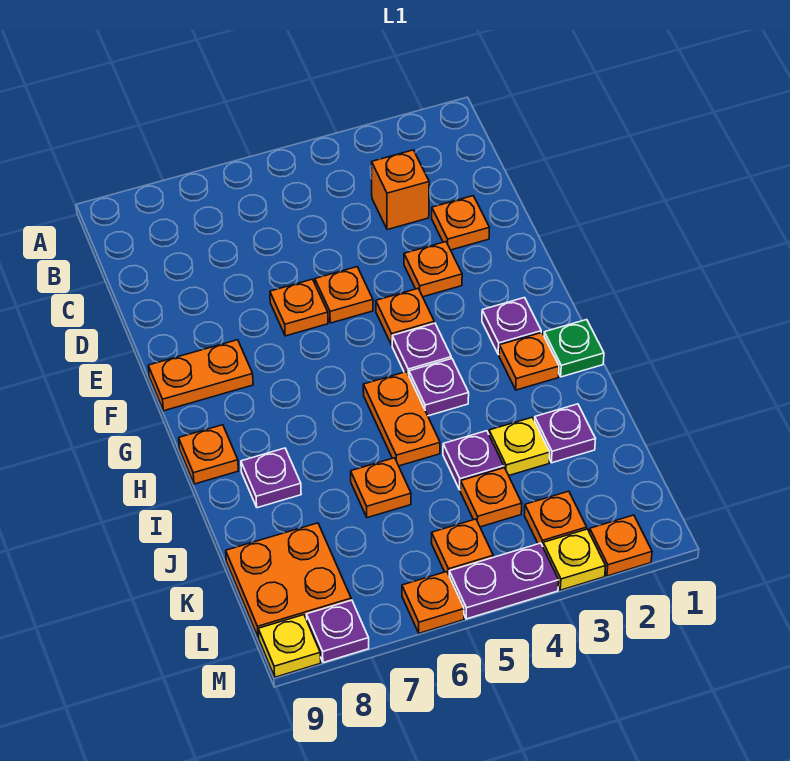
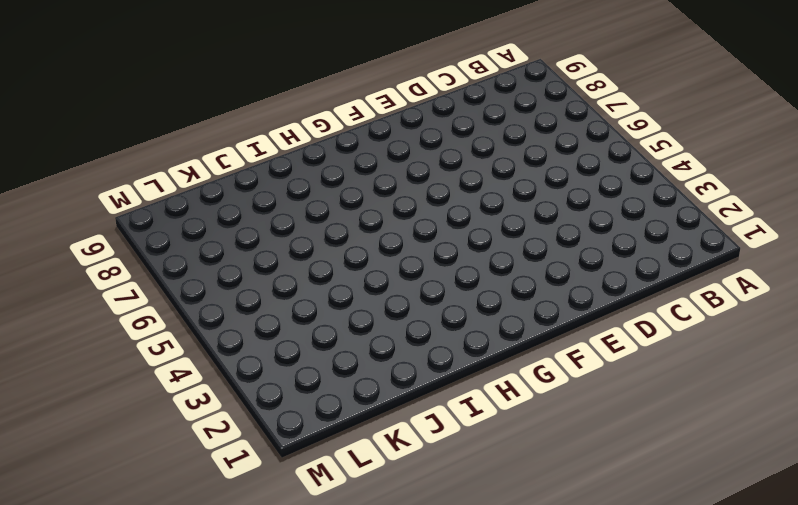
none -> orange 1x1 brick [372,150,429,230]
none -> orange 1x1 plate [432,196,489,250]
none -> orange 1x1 plate [404,242,462,297]

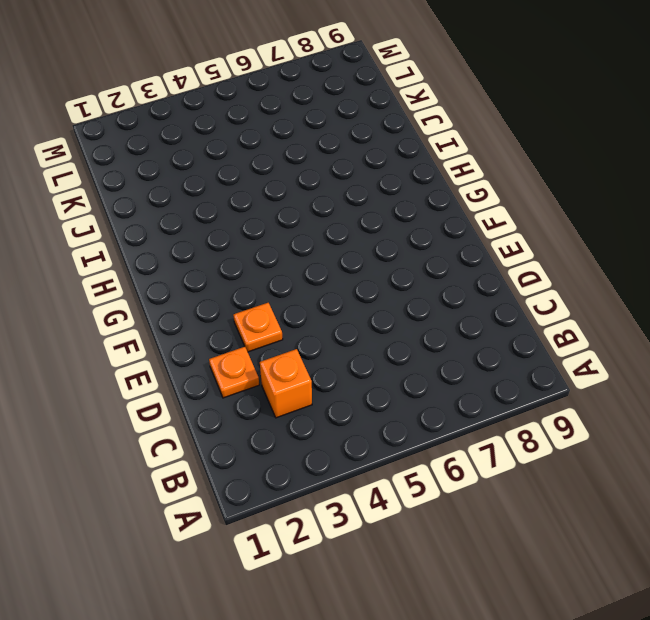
none -> orange 1x1 plate [315,267,373,323]
none -> orange 1x1 plate [270,279,328,336]
none -> orange 1x1 plate [376,289,434,345]

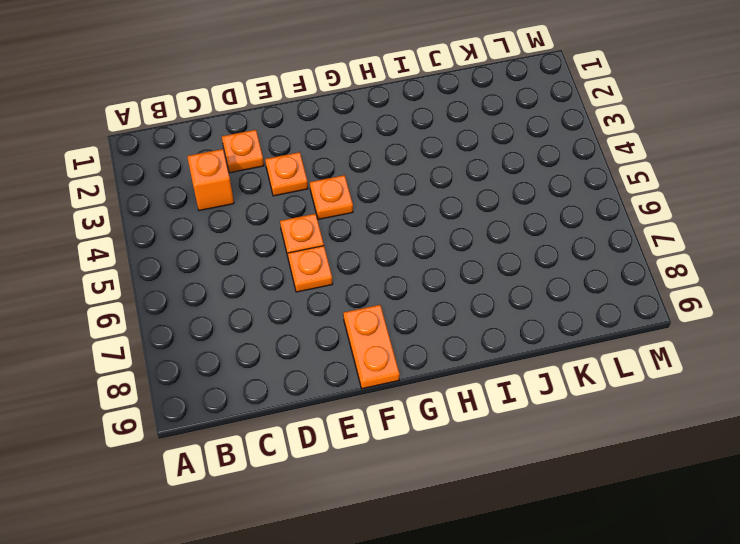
none -> purple 1x1 plate [482,298,541,355]
none -> purple 1x1 plate [392,323,451,375]
none -> green 1x1 plate [544,320,604,377]

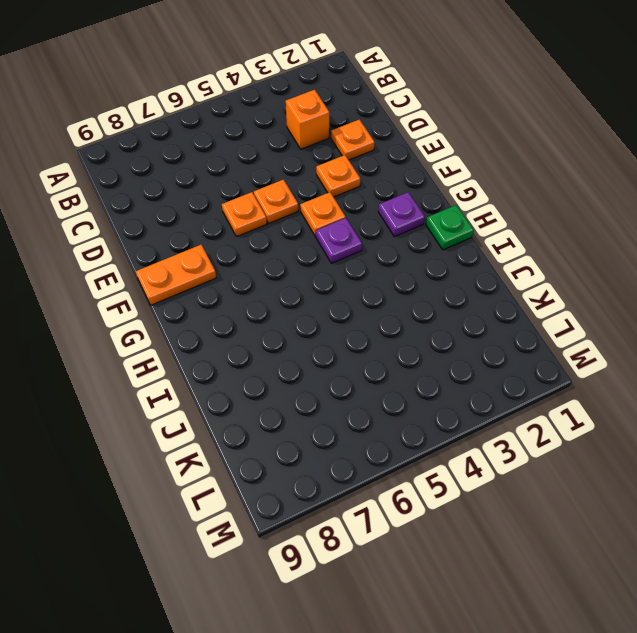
none -> orange 1x1 plate [499,332,559,390]
none -> purple 1x1 plate [409,359,469,416]
none -> orange 1x2 plate [363,372,440,466]

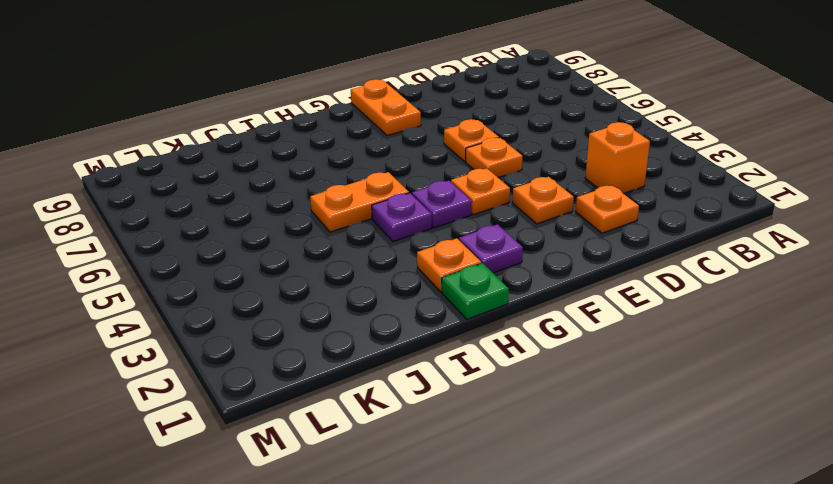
none -> orange 1x1 plate [179,425,238,484]
none -> purple 1x1 plate [241,448,301,508]
none -> purple 1x1 plate [535,404,595,463]

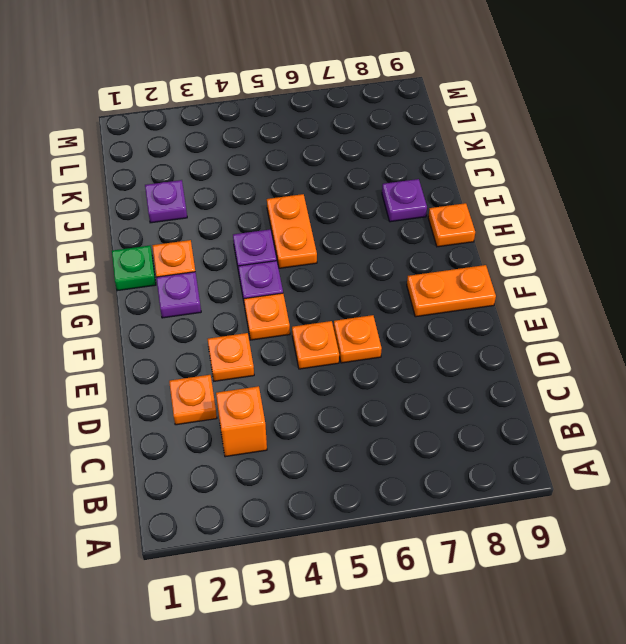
none -> yellow 1x1 plate [489,417,550,475]
none -> purple 1x1 plate [443,431,504,490]
none -> orange 1x1 plate [351,458,411,518]

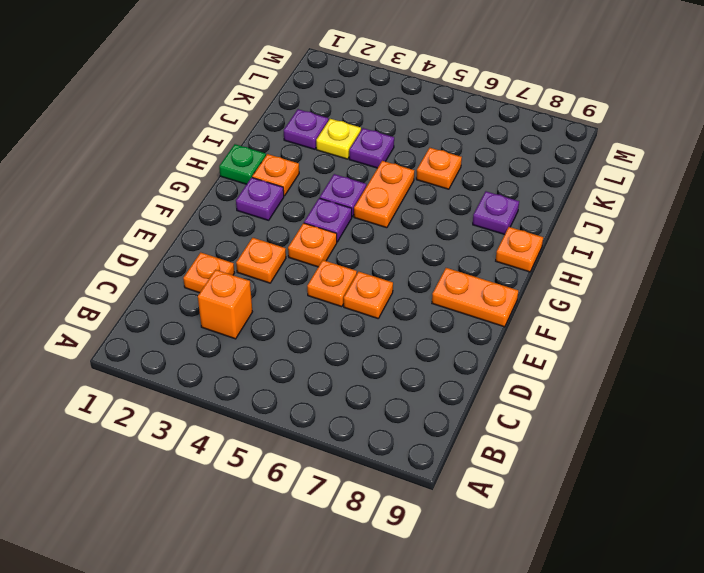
none -> orange 1x1 plate [460,468,522,527]
none -> orange 2x2 plate [226,523,351,637]
none -> orange 1x1 plate [524,491,587,546]

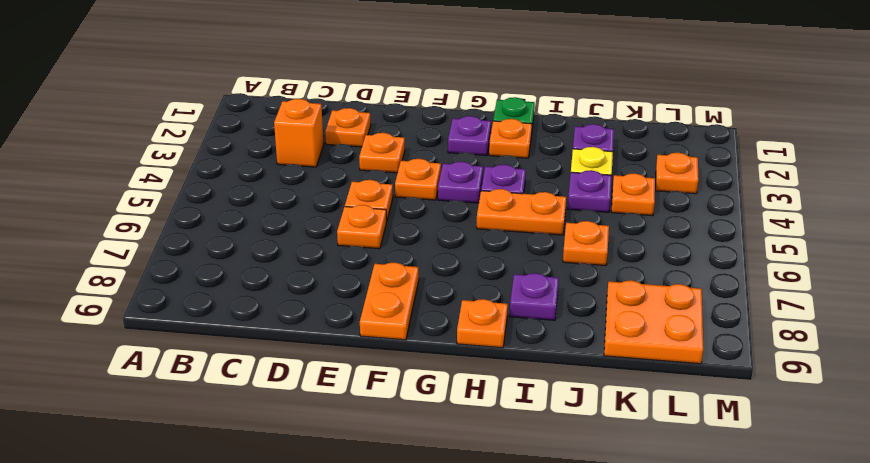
none -> orange 1x1 plate [431,519,493,575]
none -> orange 1x1 plate [590,515,652,576]
none -> yellow 1x1 plate [543,529,606,590]

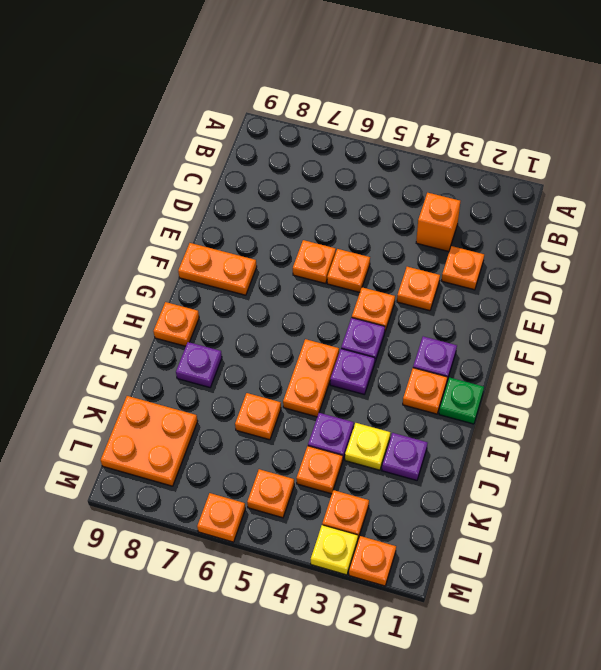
none -> purple 1x2 plate [449,543,559,619]
none -> purple 1x1 plate [306,600,369,663]
none -> yellow 1x1 plate [258,615,321,677]

